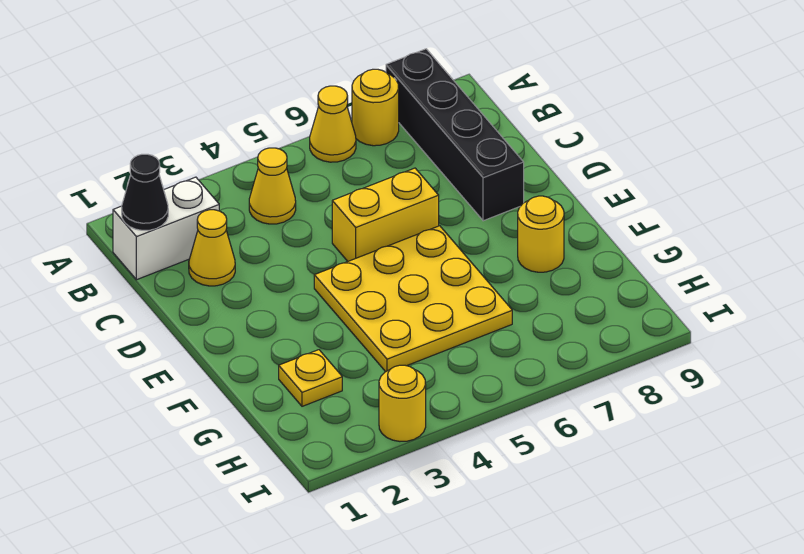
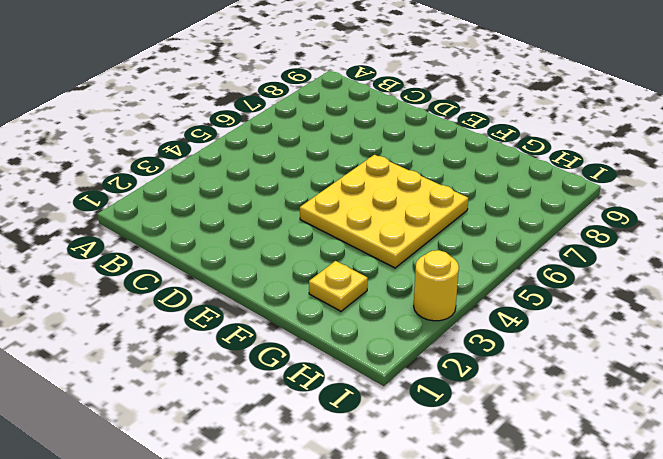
none -> yellow 1x1 cone [310,86,356,162]
none -> yellow 1x1 round brick [352,69,399,146]
none -> black 1x4 brick [386,49,524,221]

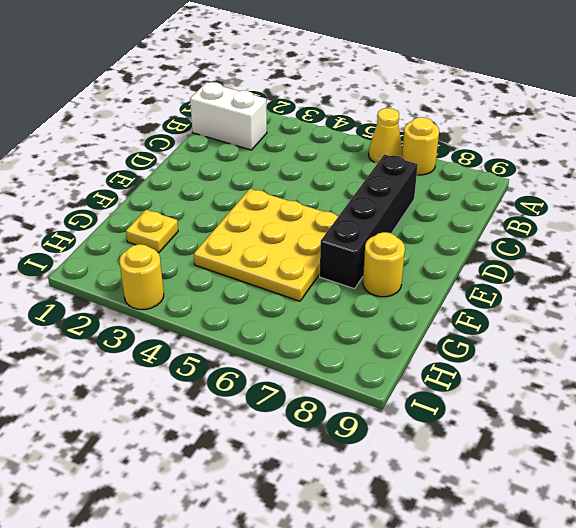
black 1x4 brick [320,154,418,289] -> black 1x4 brick moved to [386,49,524,221]
none -> yellow 1x1 cone [249,148,296,224]
none -> yellow 1x1 cone [189,210,235,286]
none -> yellow 1x2 brick [332,168,439,261]

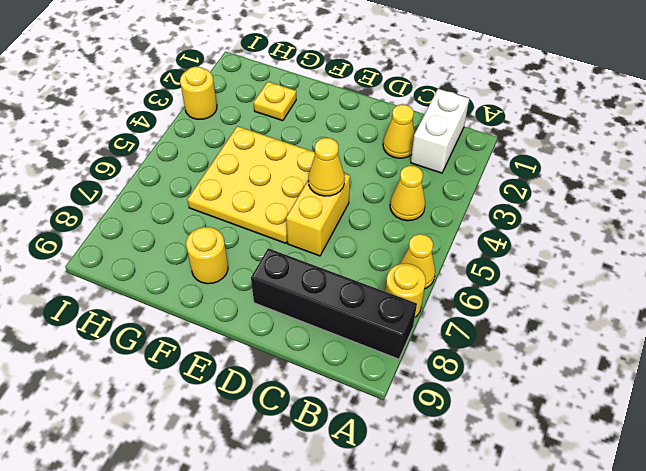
yellow 1x1 cone [308,138,345,196] -> none
none -> black 1x1 cone [122,154,168,230]

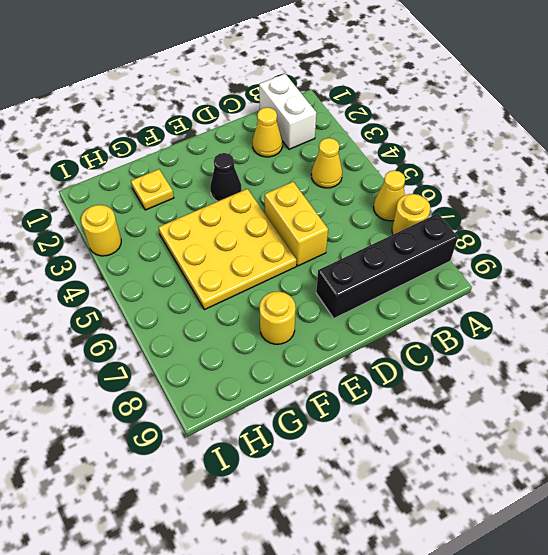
black 1x1 cone [210,153,241,201] -> black 1x1 cone moved to [122,154,168,230]

